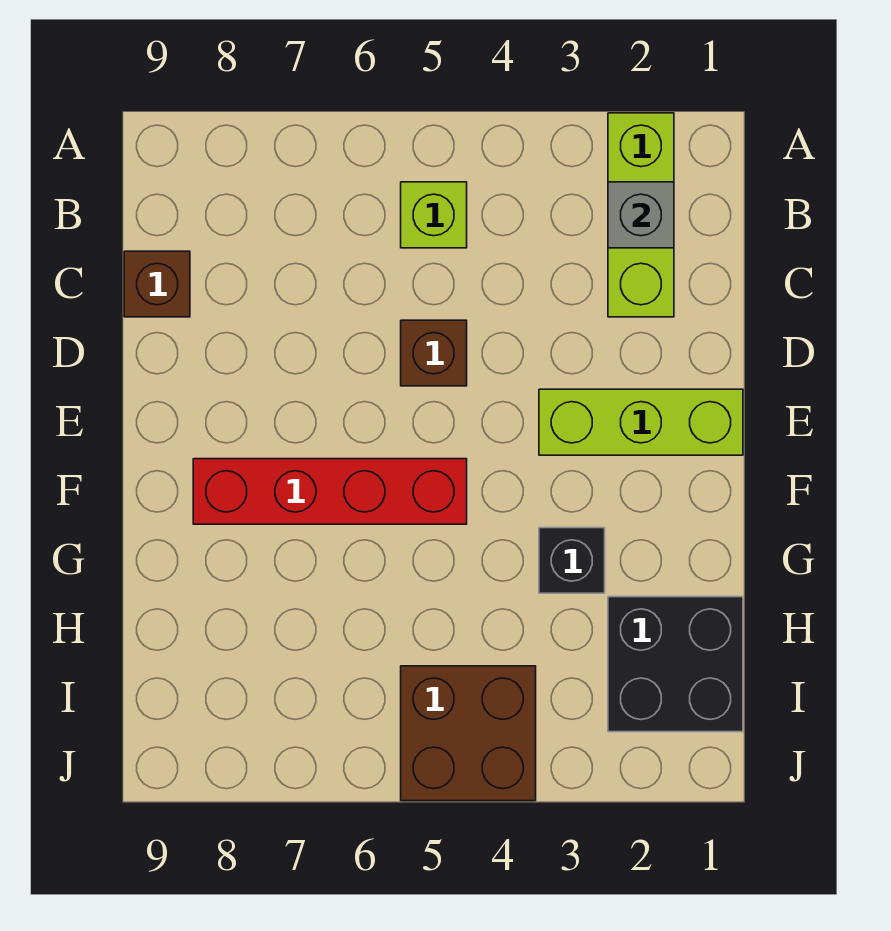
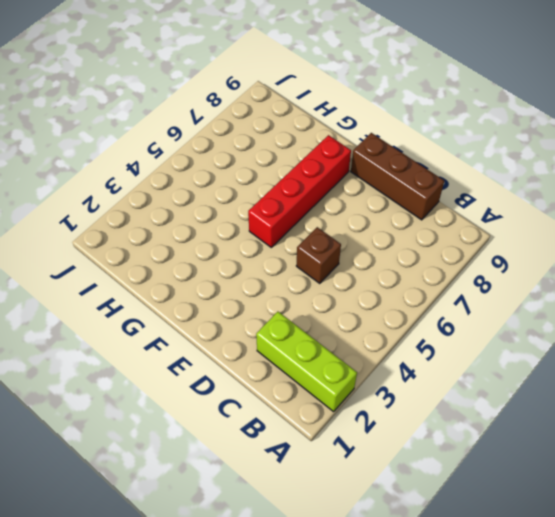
brown 1x3 brick [351,133,444,220] -> brown 1x1 brick [124,251,190,317]
none -> lime 1x1 brick [401,182,467,248]
none -> lime 1x3 brick [539,389,743,455]

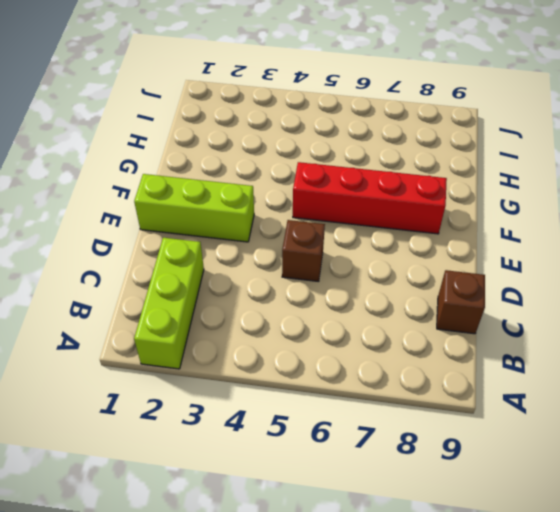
none -> lime 1x1 brick [401,182,467,248]
none -> black 1x1 brick [539,528,605,593]

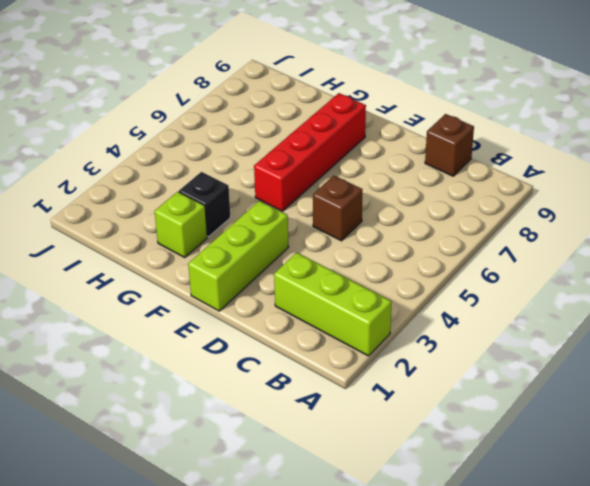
lime 1x1 brick [155,192,207,258] -> lime 1x1 brick moved to [401,182,467,248]
none -> black 2x2 brick [608,597,743,732]
none -> brown 2x2 brick [401,666,536,801]

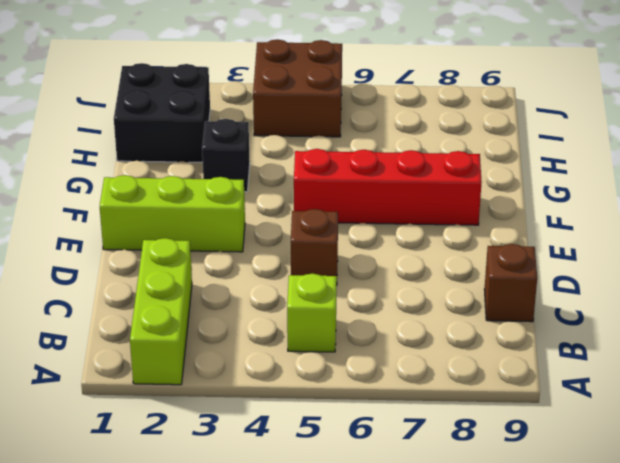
none -> grey 1x1 brick [608,182,674,248]

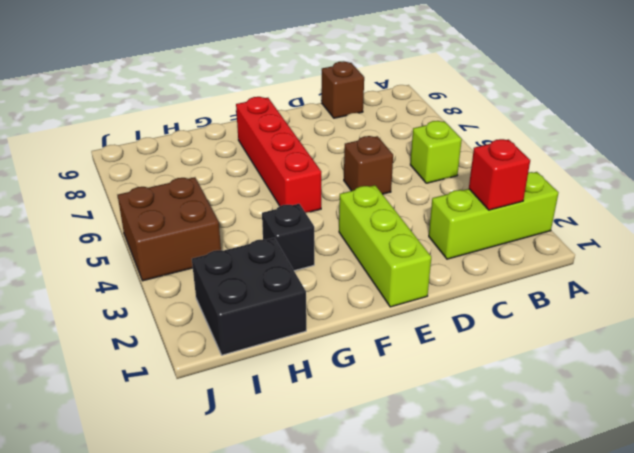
red 1x1 brick [469,139,530,210] -> grey 1x1 brick [608,182,674,248]

